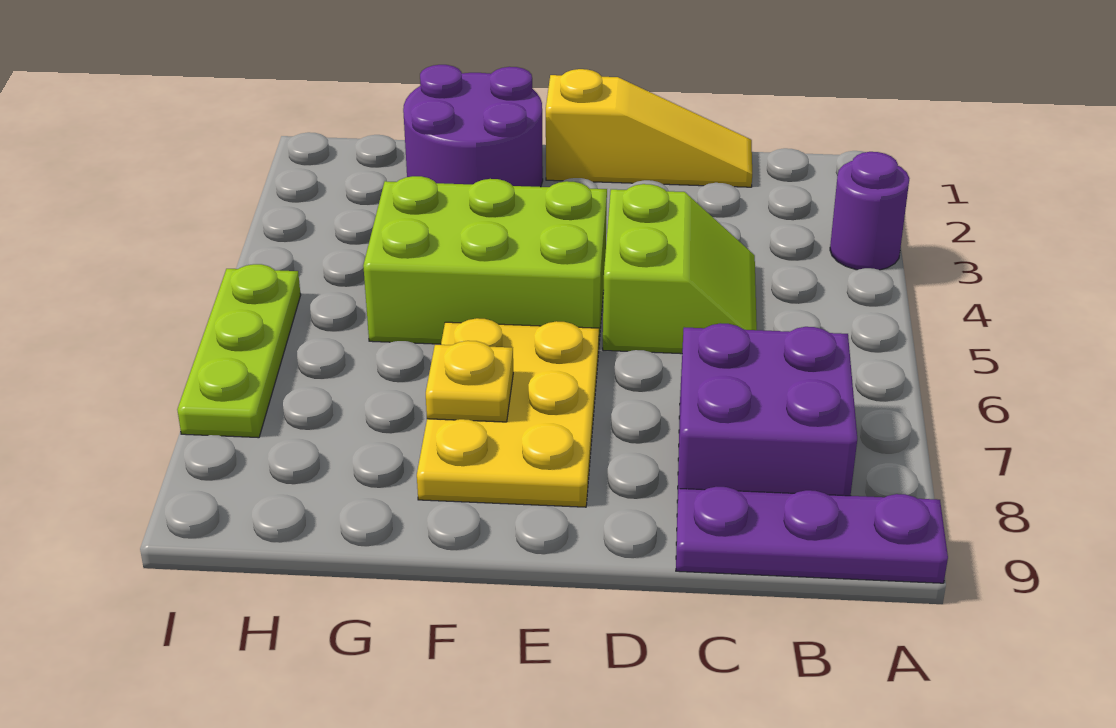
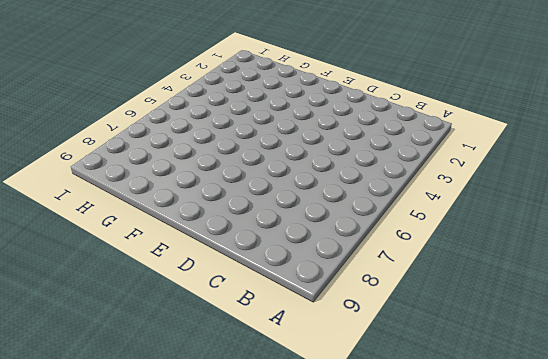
none -> purple 1x1 round brick [830,152,909,270]
none -> purple 1x3 plate [676,487,948,583]

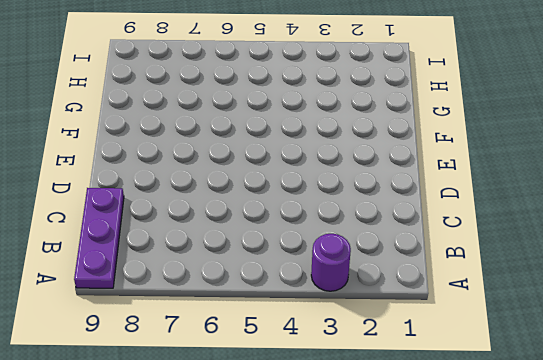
none -> purple 2x2 brick [677,323,857,507]
none -> yellow 1x3 slope [546,69,752,187]

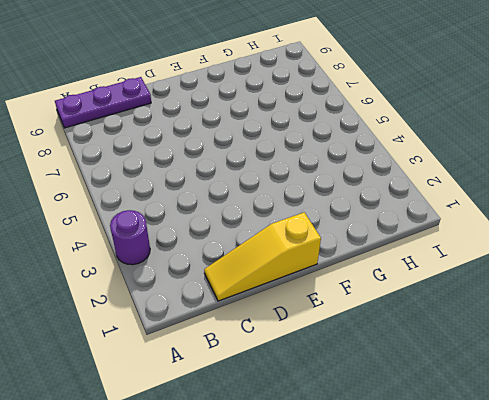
none -> purple 2x2 brick [677,323,857,507]
none -> lime 2x2 slope [603,184,757,354]

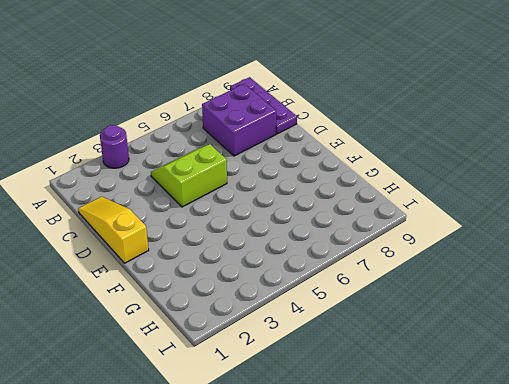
none -> lime 2x3 brick [363,176,607,344]
none -> yellow 2x3 plate [417,318,599,507]

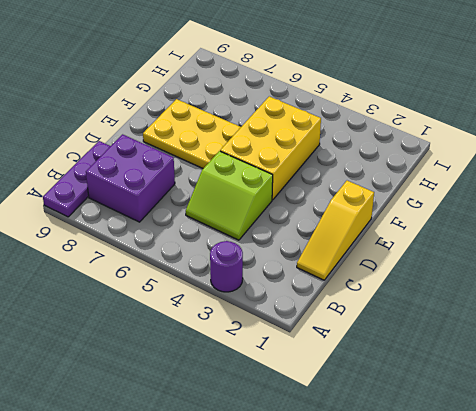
yellow 2x3 brick [220,96,321,200] -> lime 2x3 brick [363,176,607,344]
none -> purple 2x2 round brick [403,65,543,187]
none -> lime 1x3 plate [177,264,301,438]

